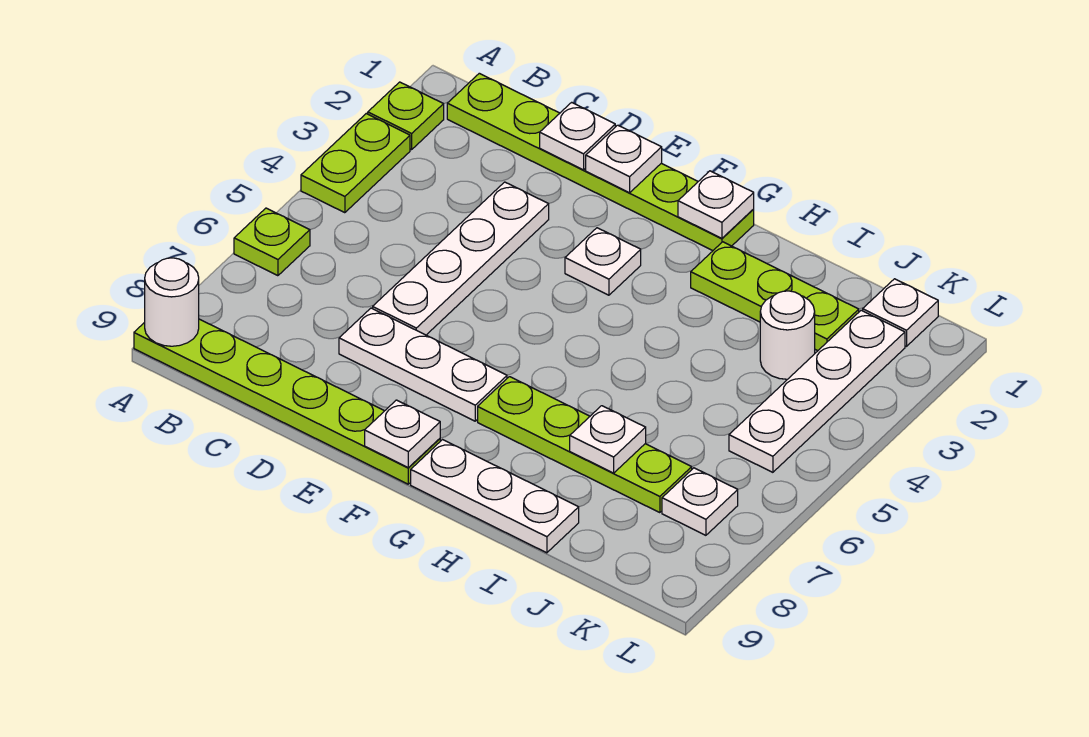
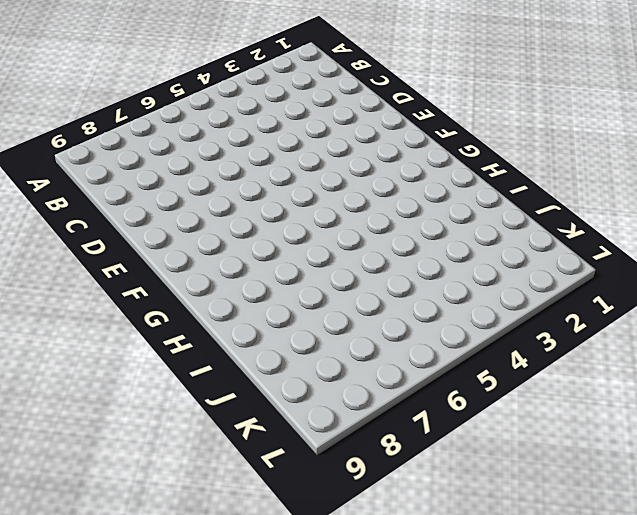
none -> lime 1x1 plate [368,82,444,150]
none -> lime 1x2 plate [301,114,410,213]
none -> lime 1x1 plate [234,208,310,276]

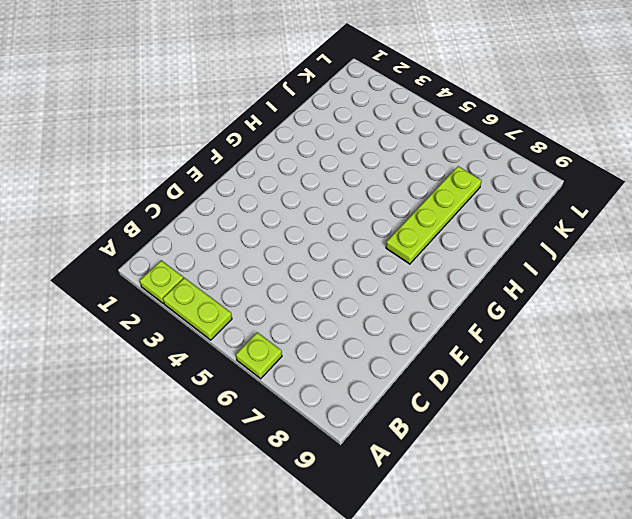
none -> lime 1x6 plate [134,319,440,484]
none -> lime 1x6 plate [447,73,754,251]
none -> white 1x4 plate [373,182,549,335]

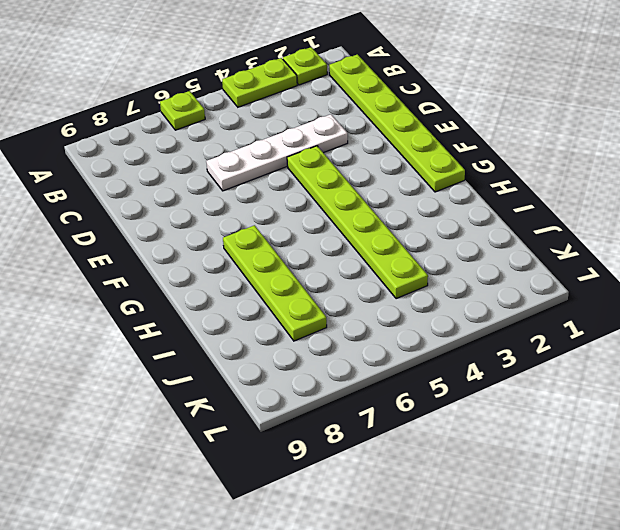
lime 1x6 plate [287,146,428,299] -> lime 1x6 plate moved to [134,319,440,484]
none -> white 1x3 plate [339,308,507,421]
none -> white 1x1 plate [565,228,641,295]
none -> white 1x3 plate [411,440,579,553]

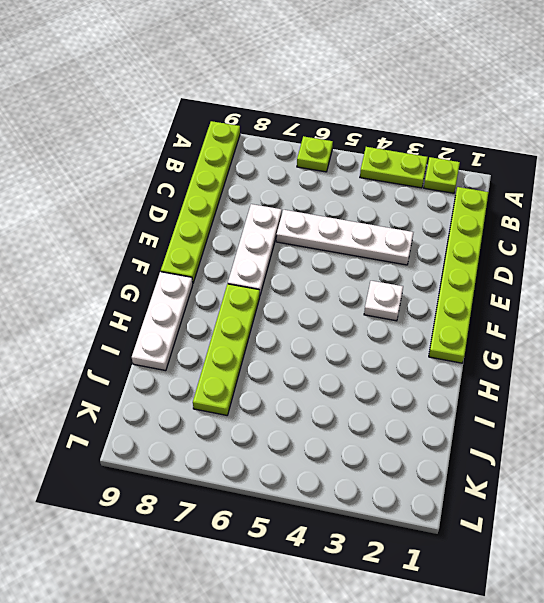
none -> lime 1x3 plate [691,242,859,351]
none -> white 1x1 round brick [760,291,815,379]
none -> white 1x1 plate [863,279,938,346]

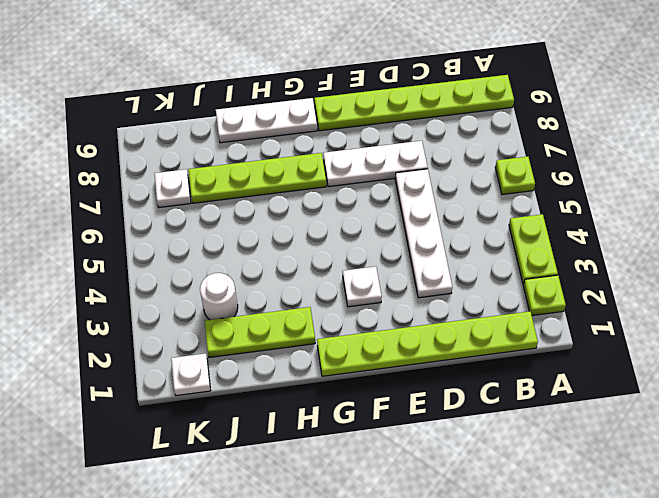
none -> white 1x4 plate [729,310,905,472]
none -> white 1x1 round brick [145,258,199,346]
none -> white 1x1 plate [540,102,615,170]

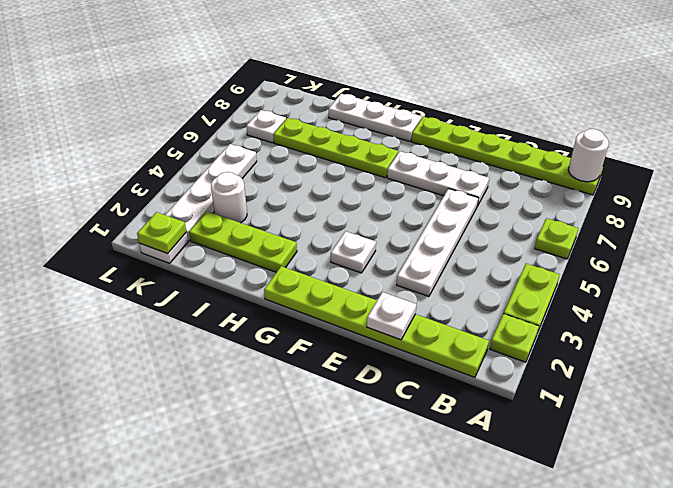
lime 1x1 plate [137,212,186,254] -> none
none -> white 1x1 plate [586,125,662,193]
none -> white 1x1 plate [365,400,440,467]
none -> white 1x1 plate [678,171,754,238]

